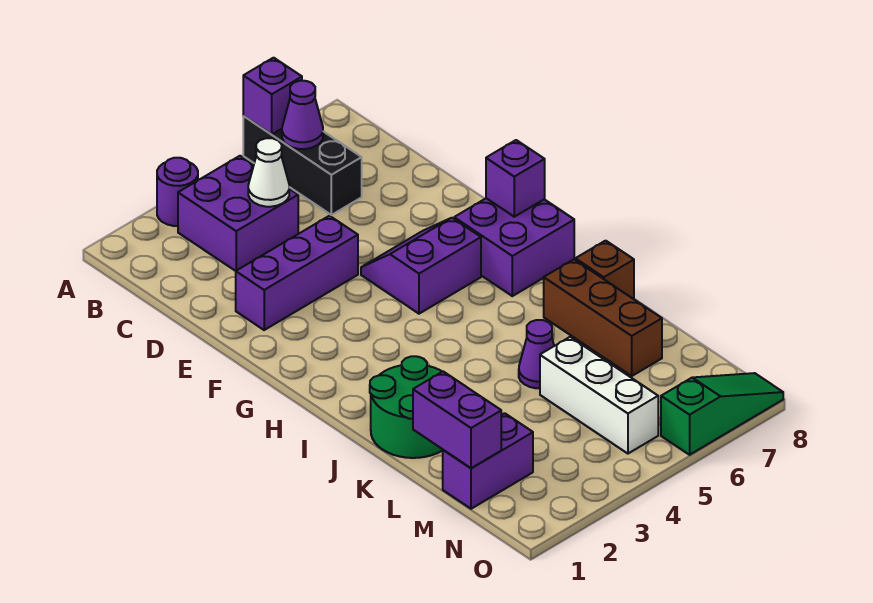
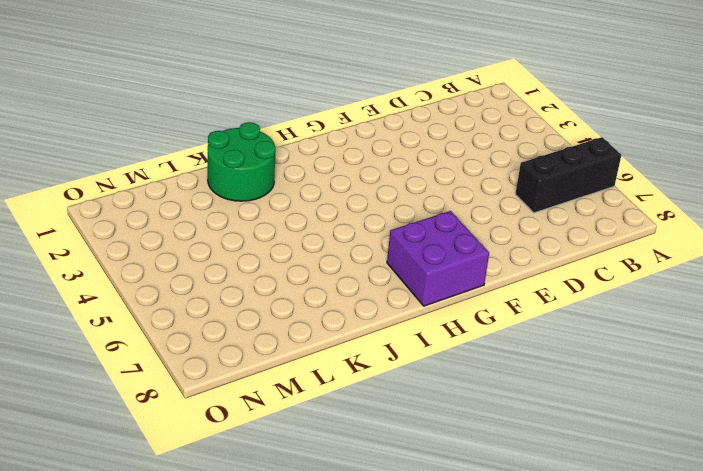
none -> purple 1x1 round brick [157,158,198,226]
none -> purple 2x2 brick [178,156,298,271]
none -> purple 1x3 brick [236,216,358,330]

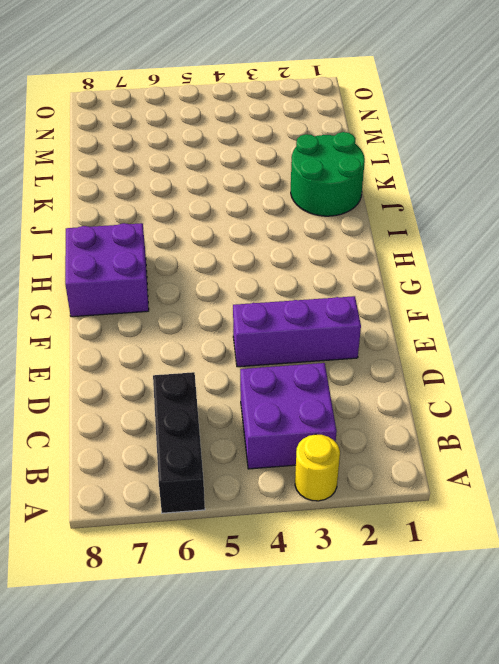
yellow 1x1 round brick [295,434,340,501] -> purple 1x1 round brick [157,158,198,226]
none -> purple 2x2 slope [361,218,481,314]
none -> brown 1x3 brick [544,259,662,376]
none -> brown 1x1 brick [575,241,634,299]

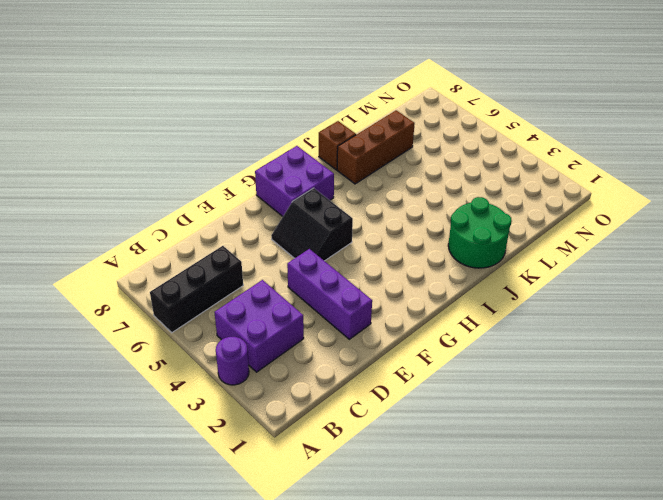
black 2x2 slope [271,188,353,261] -> purple 2x2 slope [361,218,481,314]
none -> purple 1x1 cone [519,320,554,388]
none -> white 1x3 brick [540,337,658,454]
none -> purple 1x2 brick [443,413,533,509]

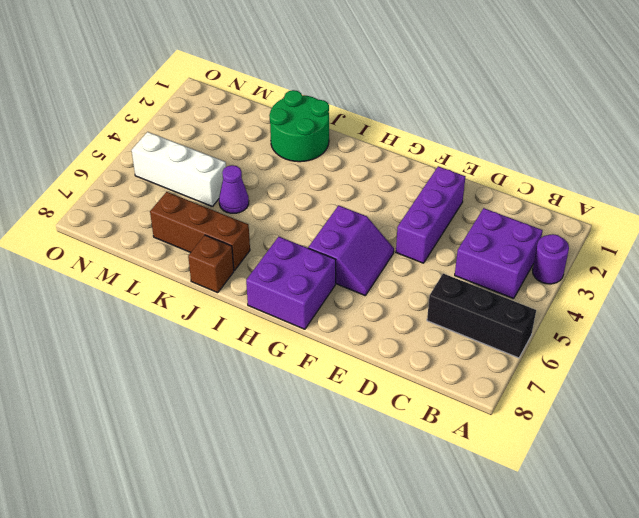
none -> purple 1x2 brick [443,413,533,509]
none -> green 1x3 slope [661,373,783,455]
none -> purple 1x1 brick [243,58,302,134]

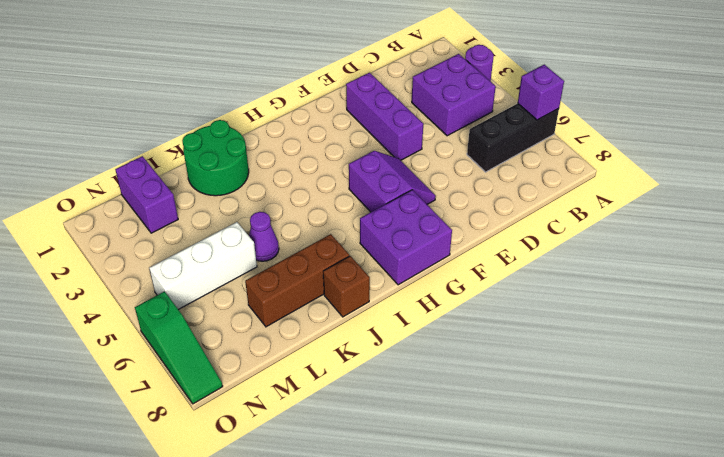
none -> purple 1x1 cone [282,81,323,149]
none -> white 1x1 cone [248,138,289,207]
none -> purple 1x1 brick [486,140,545,217]

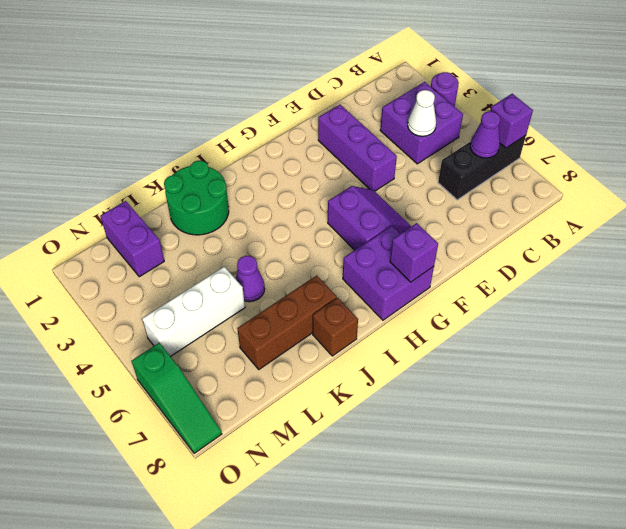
none -> purple 1x2 brick [413,372,501,468]

